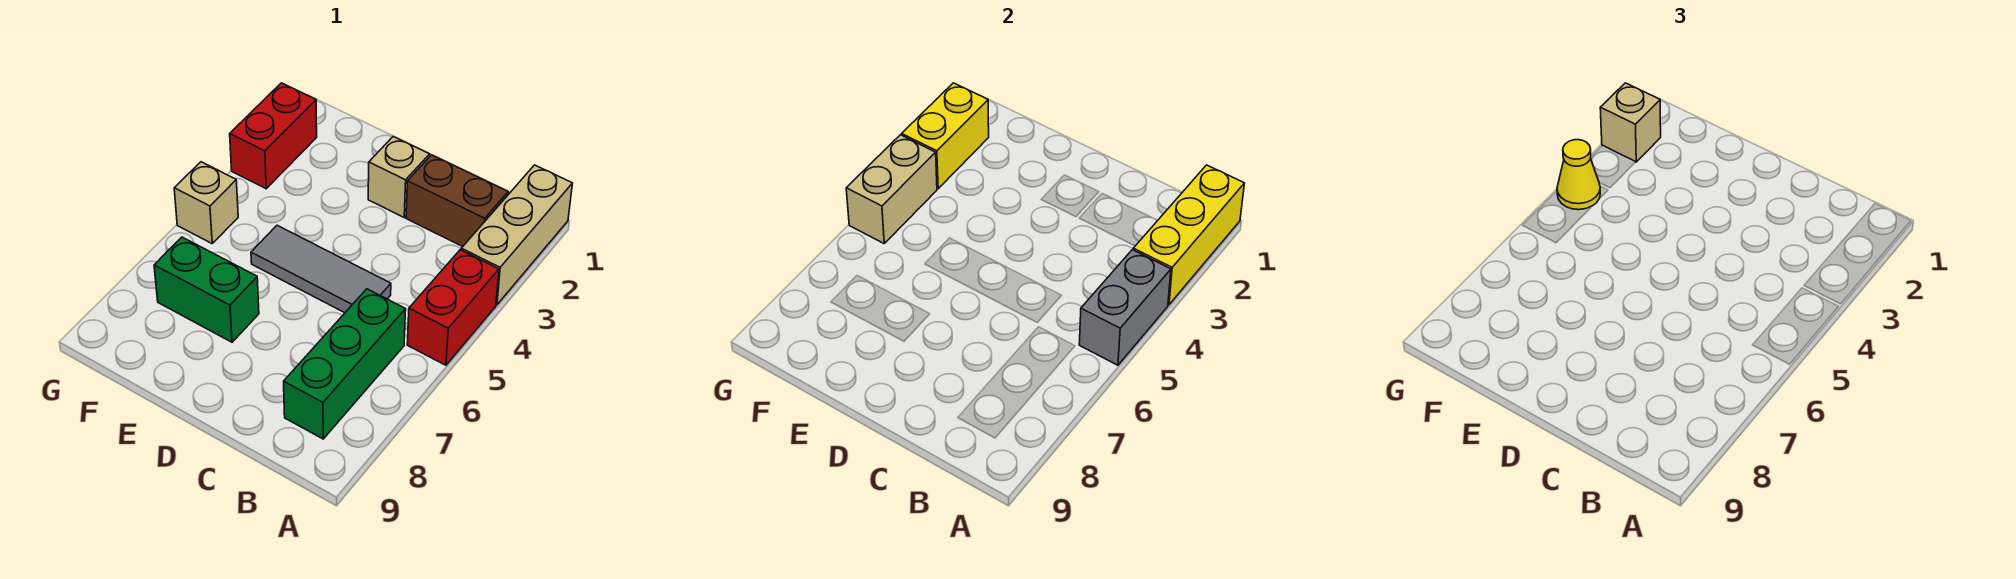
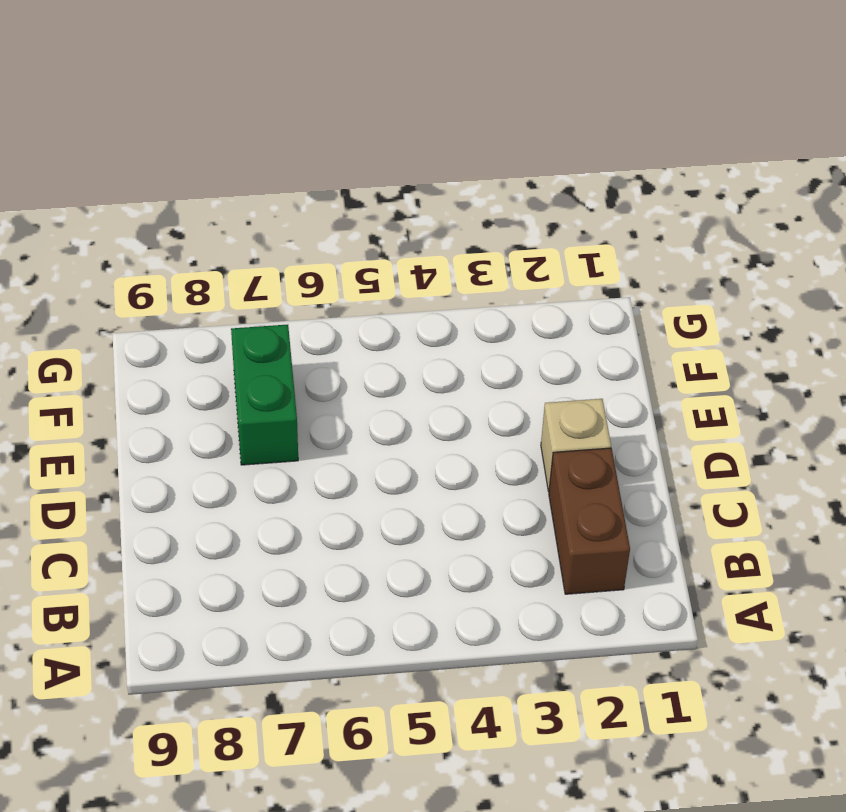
none -> tan 1x3 brick [461,165,572,305]
none -> red 1x2 brick [407,250,499,365]
none -> green 1x3 brick [284,289,406,439]

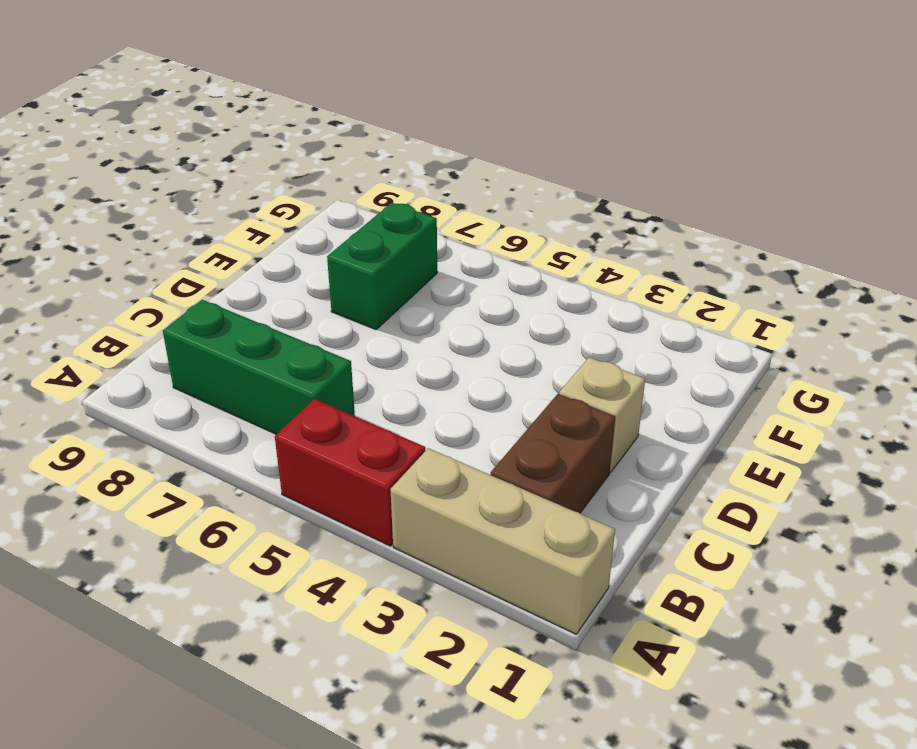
none -> grey 1x3 tile [251,225,391,313]
none -> red 1x2 brick [230,83,317,189]
none -> tan 1x1 brick [174,162,238,243]

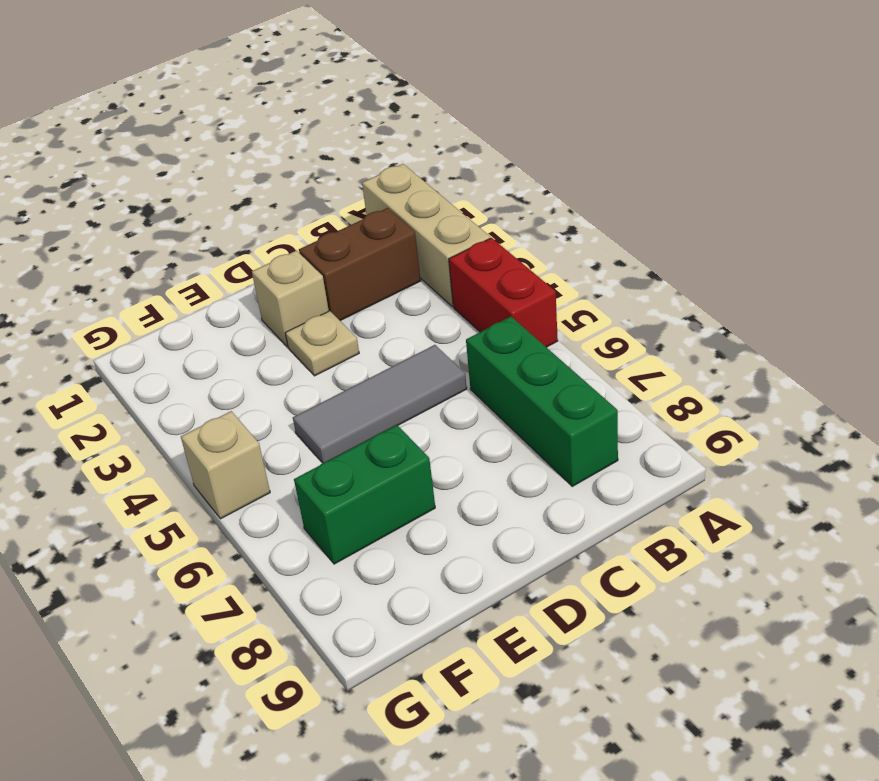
tan 1x1 plate [285,311,359,376] -> none
none -> red 1x2 brick [230,83,317,189]
none -> yellow 1x3 brick [1133,165,1244,305]
none -> grey 1x2 brick [1079,250,1171,365]

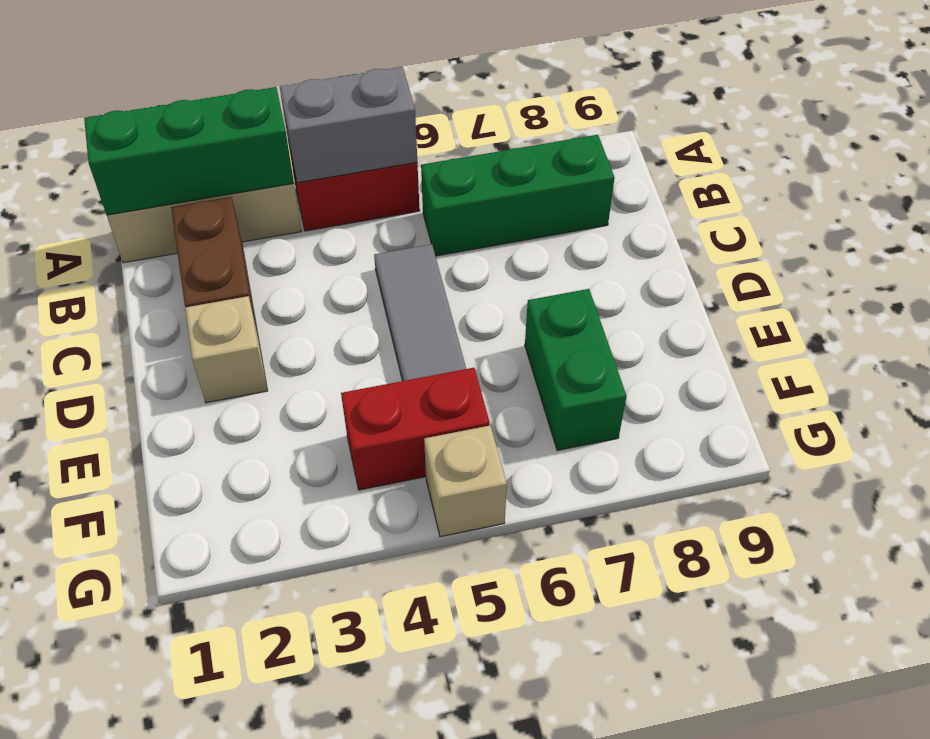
green 1x3 brick [84,87,294,215] -> yellow 1x3 brick [1133,165,1244,305]
red 1x2 brick [341,368,490,490] -> red 1x2 brick moved to [230,83,317,189]
none -> yellow 1x2 brick [902,83,989,189]
none -> tan 1x2 brick [846,135,937,243]
none -> tan 1x1 brick [1600,83,1661,162]

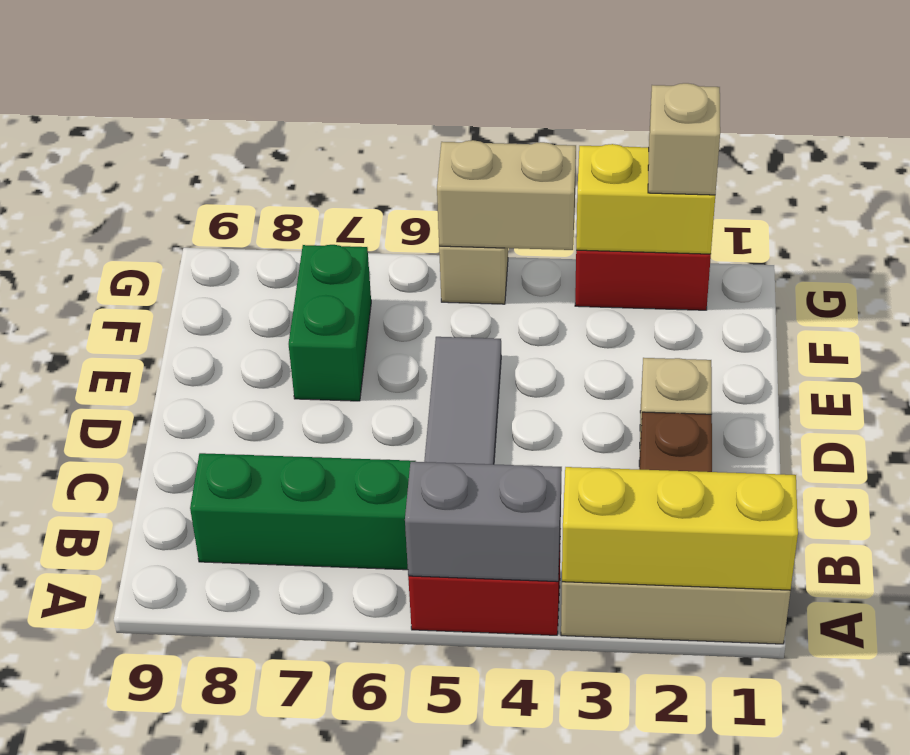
none -> yellow 1x1 cone [1557,140,1600,210]

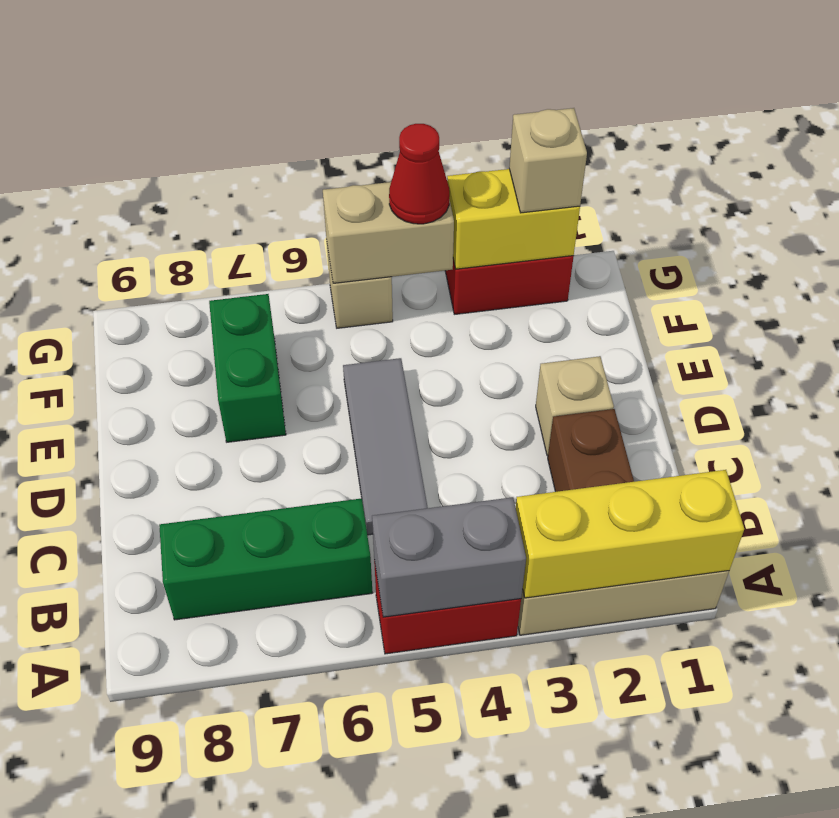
red 1x1 cone [389,124,450,224] -> yellow 1x1 cone [1557,140,1600,210]

